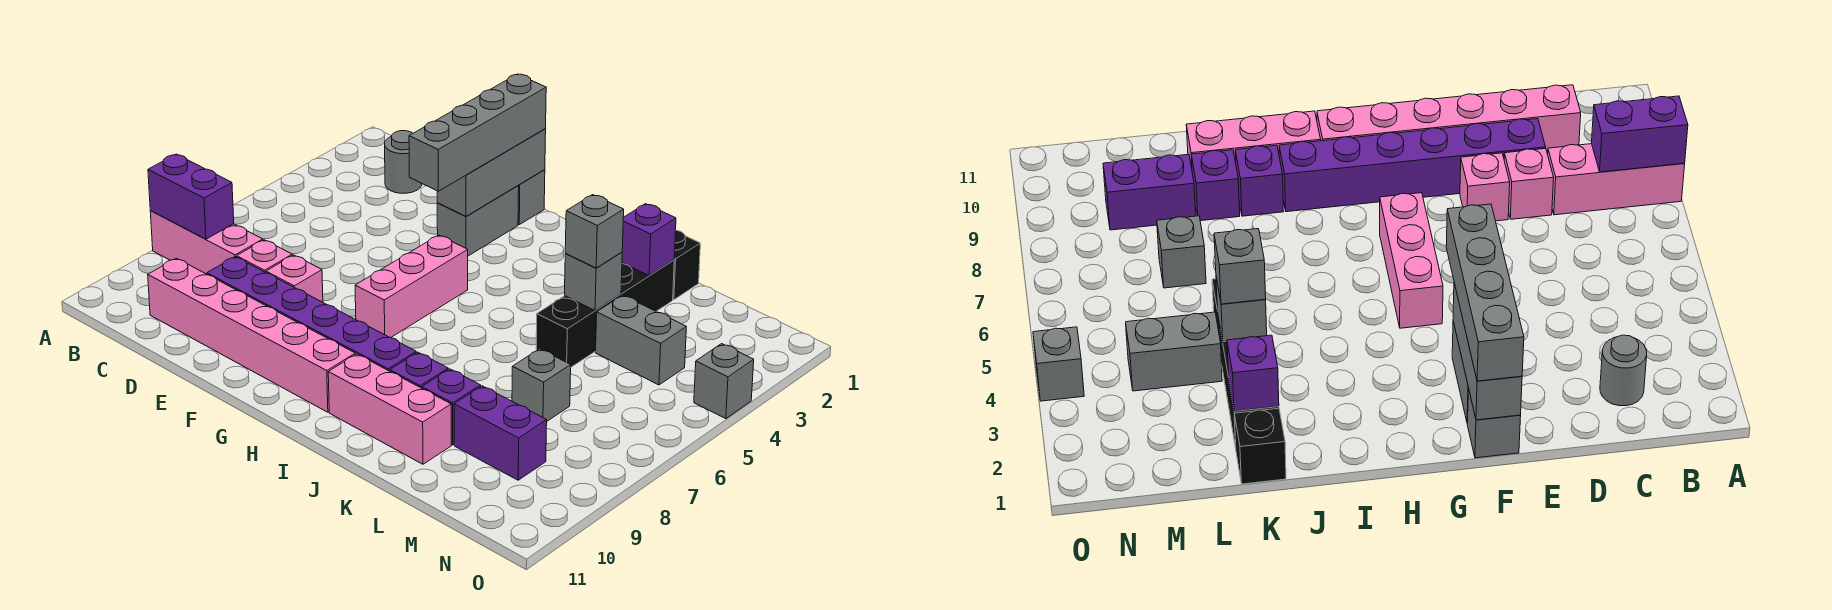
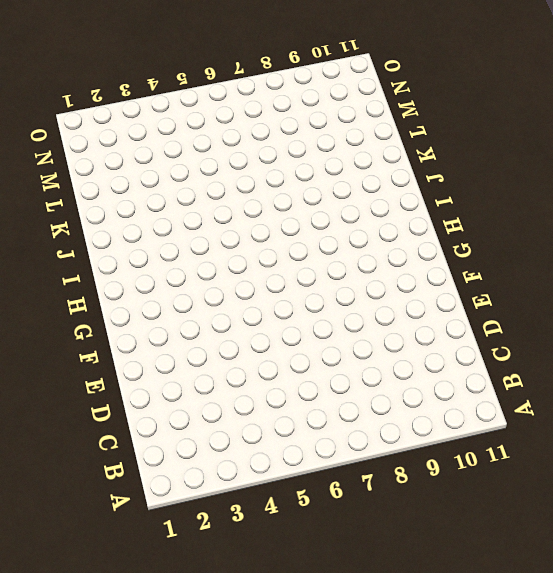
none -> pink 1x3 brick [150,211,263,274]
none -> grey 1x1 round brick [385,131,422,193]
none -> pink 1x6 brick [148,258,355,412]

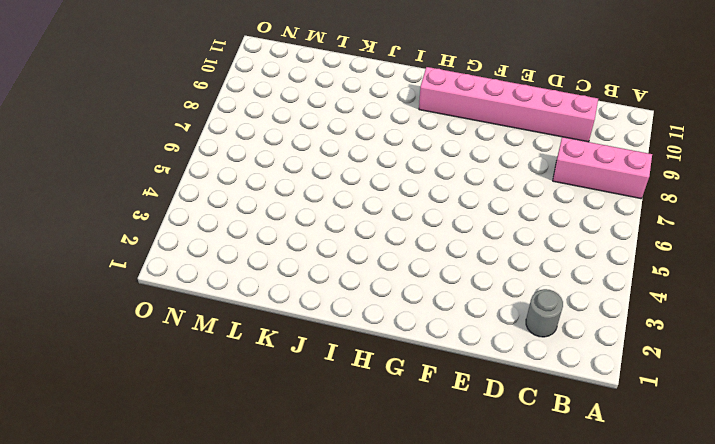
none -> pink 1x1 brick [237,240,292,272]
none -> purple 1x6 brick [207,257,416,371]
none -> pink 1x1 brick [266,255,323,302]

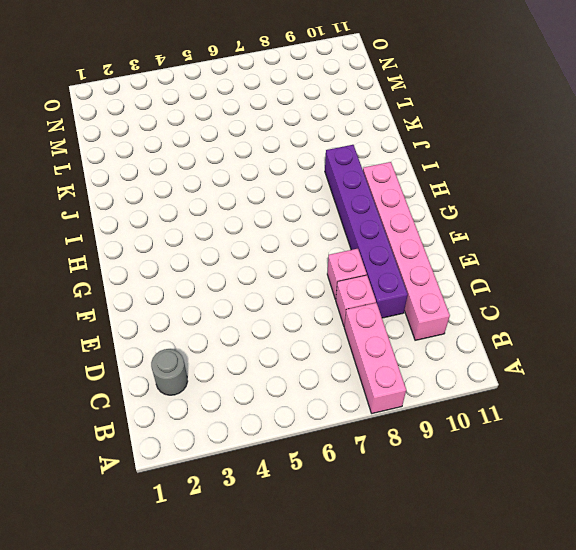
none -> grey 1x1 brick [518,170,545,225]
none -> grey 1x2 brick [437,186,519,256]
none -> pink 1x3 brick [355,235,468,338]

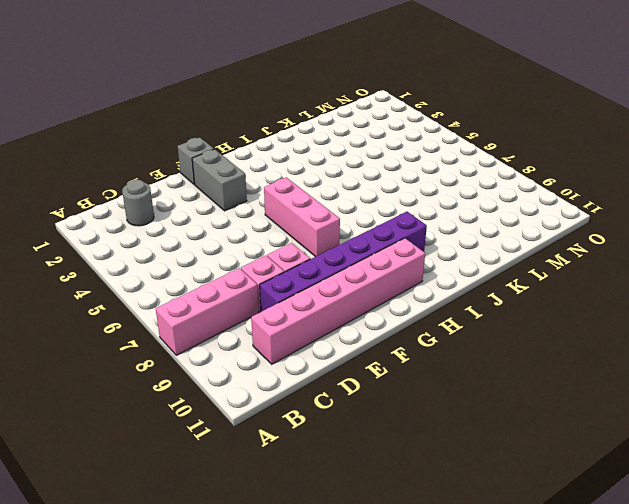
none -> pink 1x3 brick [328,354,451,464]
none -> purple 1x1 brick [390,352,448,388]
none -> black 1x1 brick [673,230,700,300]

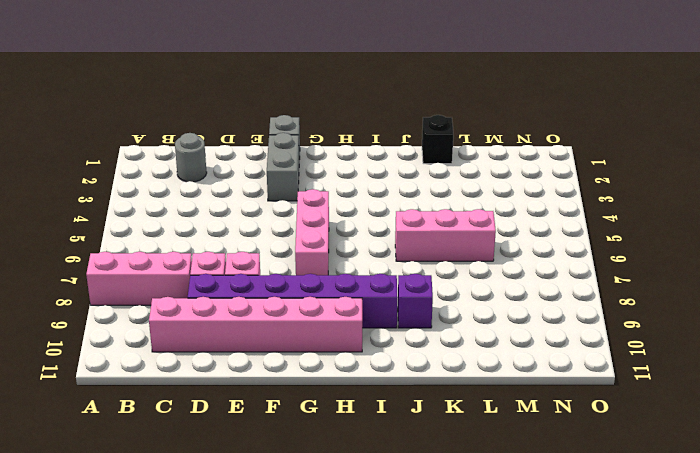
pink 1x3 brick [395,209,496,261] -> pink 1x3 brick moved to [328,354,451,464]
none -> black 1x4 brick [536,260,674,367]
none -> purple 1x1 brick [422,369,481,445]
none -> grey 1x2 brick [596,295,686,385]

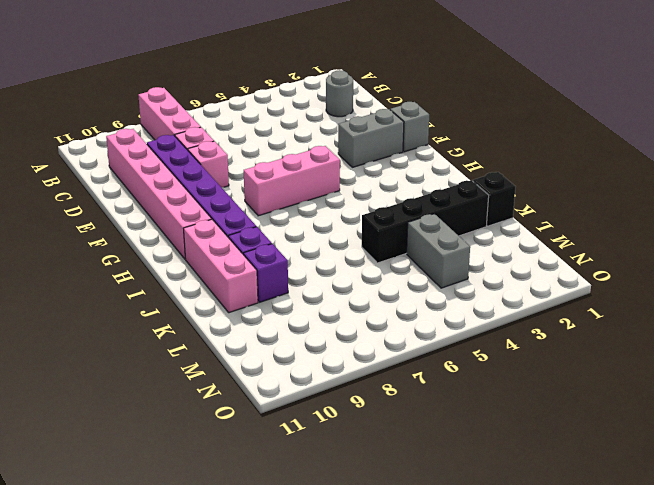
none -> grey 1x1 brick [512,349,571,421]
none -> purple 1x2 brick [454,386,547,480]
none -> grey 1x1 brick [694,344,754,419]

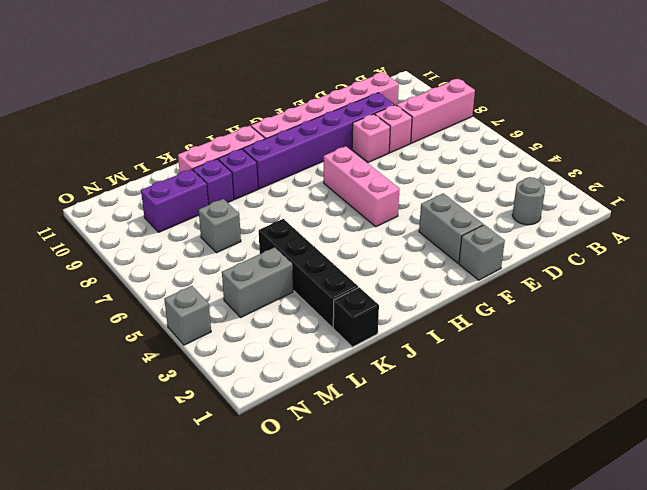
none -> purple 1x2 brick [148,154,234,239]
none -> grey 1x3 brick [437,129,546,217]
none -> purple 1x1 brick [622,204,676,276]

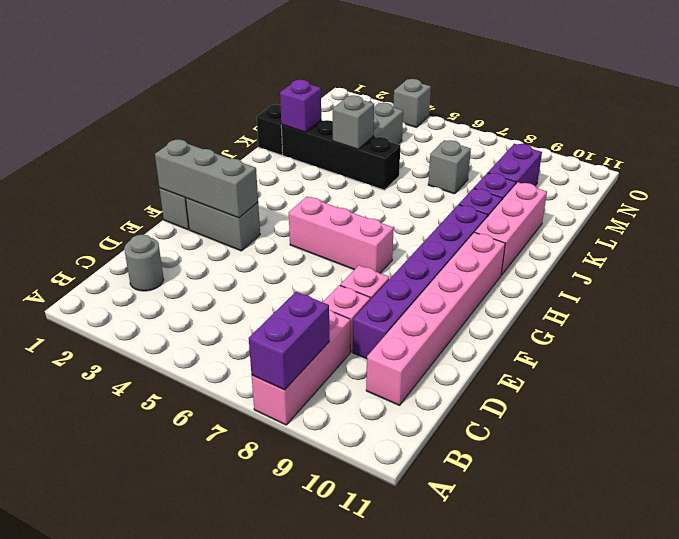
none -> grey 1x4 brick [409,74,546,191]
none -> grey 1x1 brick [565,195,624,268]

